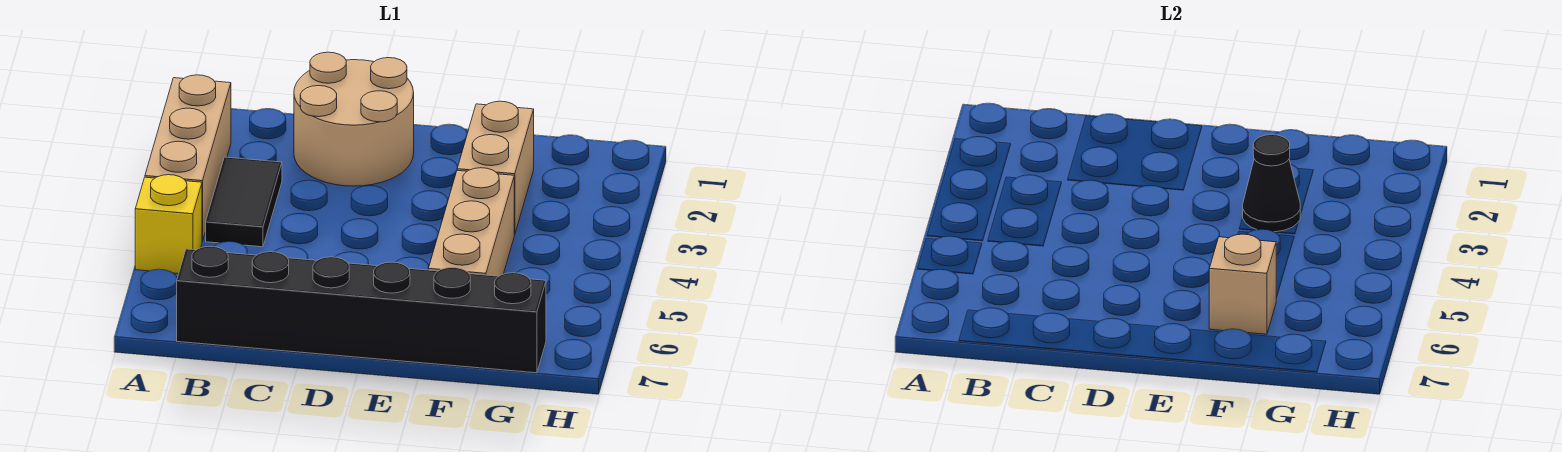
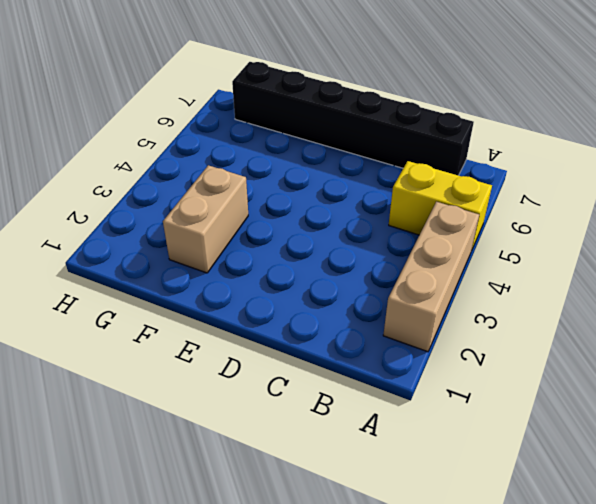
yellow 1x2 brick [389,161,492,251] -> yellow 1x1 brick [135,175,202,274]
none -> black 1x2 tile [206,157,282,247]
none -> tan 2x2 round brick [294,52,414,186]

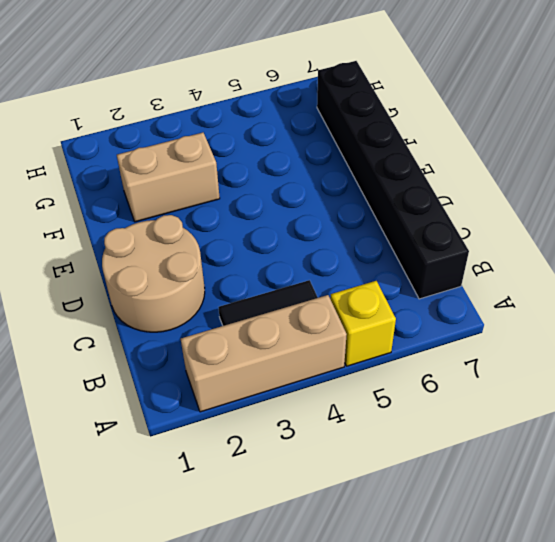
none -> tan 1x3 brick [428,168,514,276]
none -> black 1x1 cone [1243,135,1300,232]

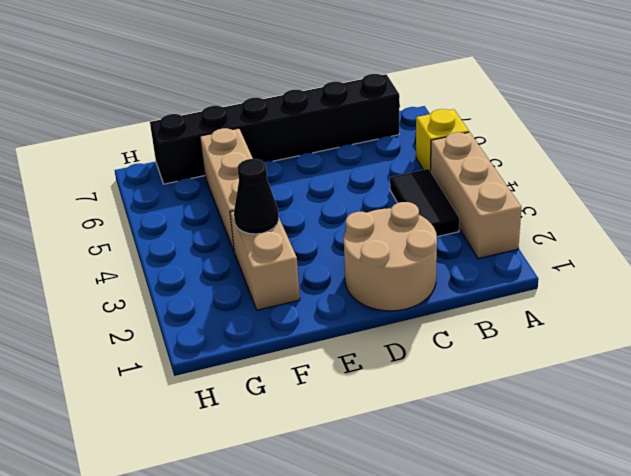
none -> tan 1x1 brick [1209,234,1276,334]

